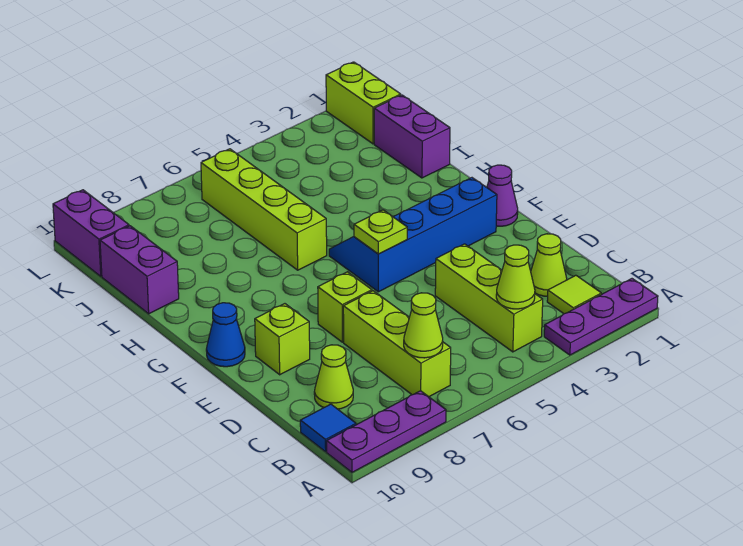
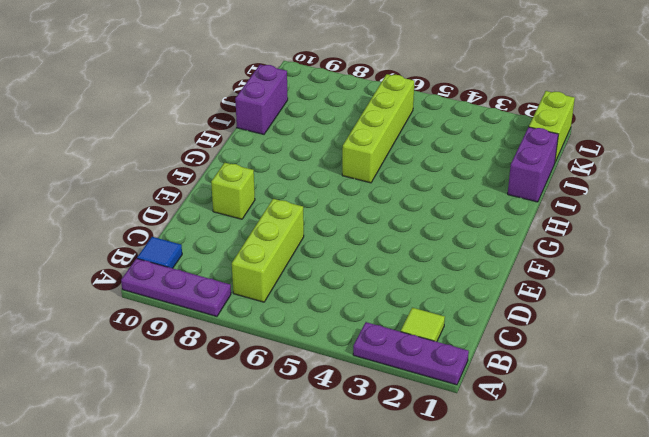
none -> lime 1x3 brick [435,244,543,352]
none -> lime 1x1 cone [531,234,567,296]
none -> lime 1x1 cone [314,345,353,409]

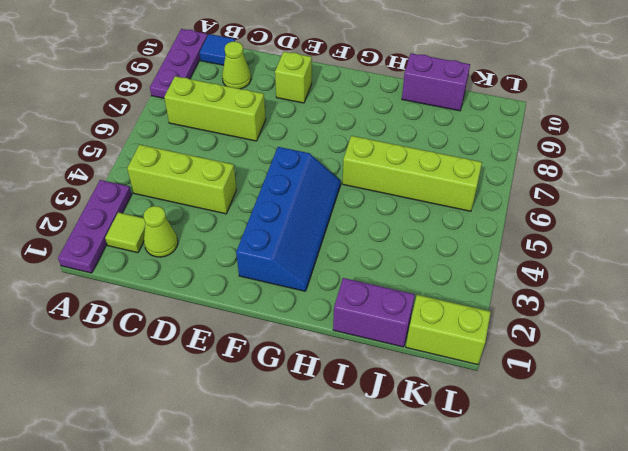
none -> lime 1x1 brick [318,272,372,342]
none -> purple 1x1 cone [487,165,518,226]
none -> blue 1x1 cone [206,303,245,367]

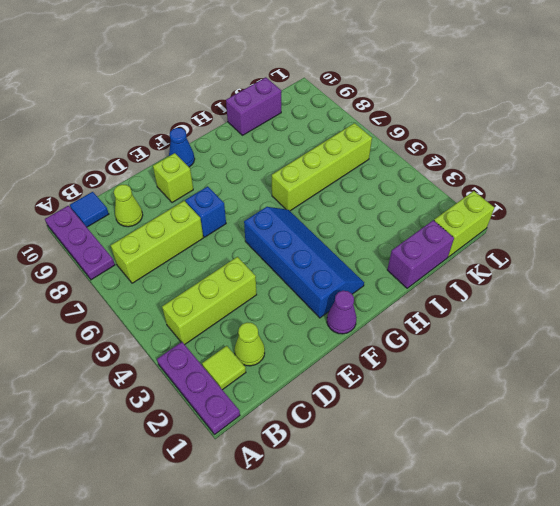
blue 1x1 brick [185,186,226,237] -> lime 1x1 brick [318,272,372,342]
none -> purple 1x2 brick [53,190,129,276]
none -> lime 1x1 cone [496,245,535,309]
none -> lime 1x1 cone [404,293,443,358]

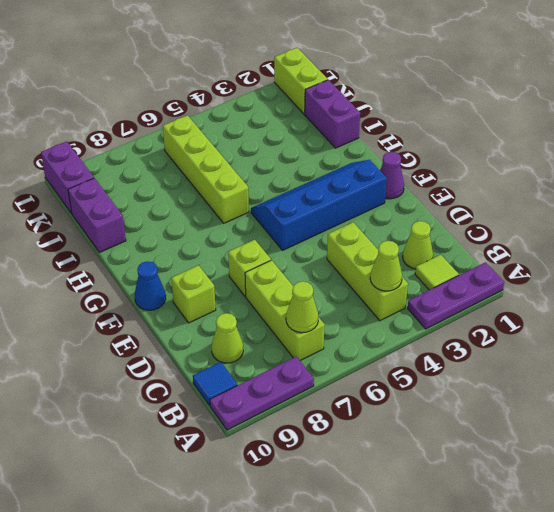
none -> lime 1x1 plate [354,210,407,254]

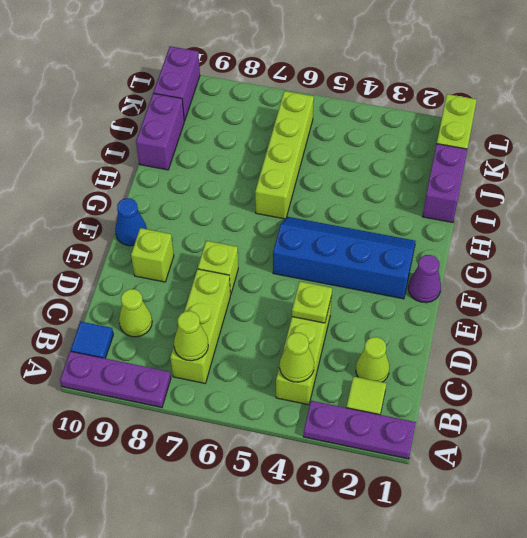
lime 1x1 plate [292,281,332,323] -> lime 1x1 plate moved to [354,210,407,254]

